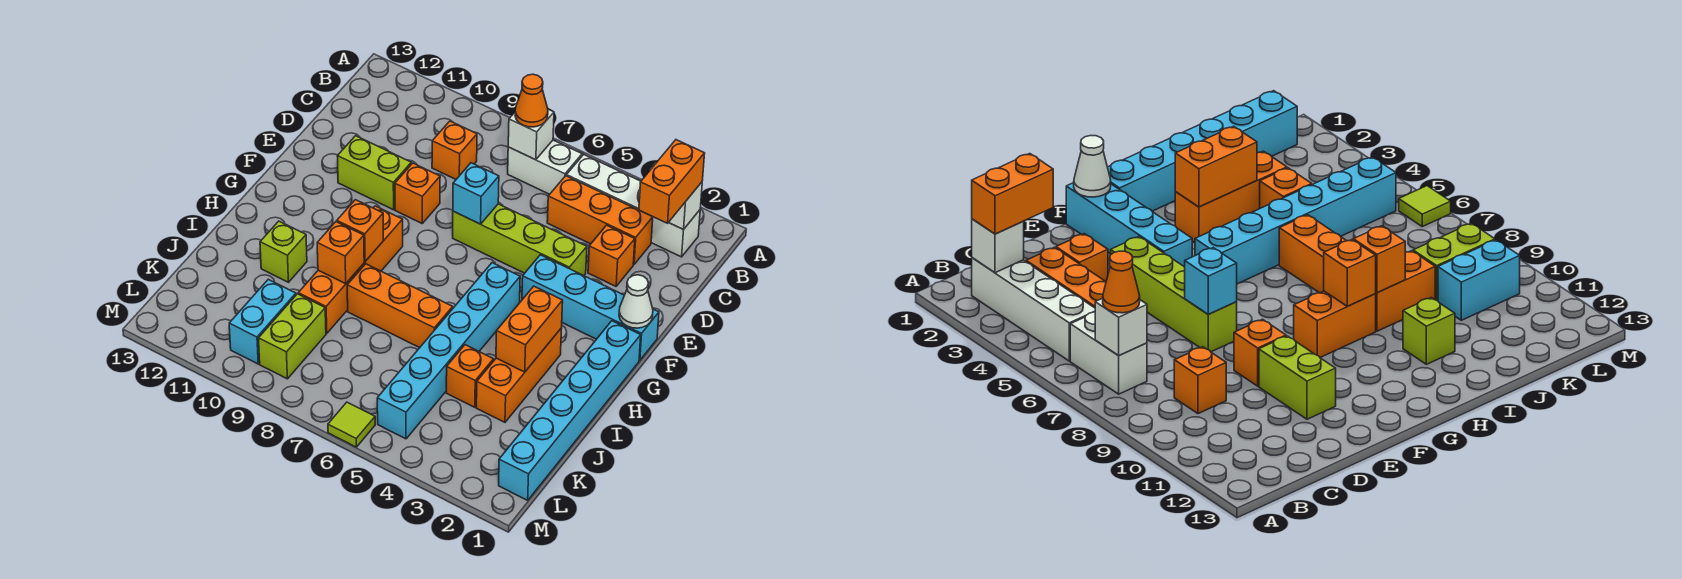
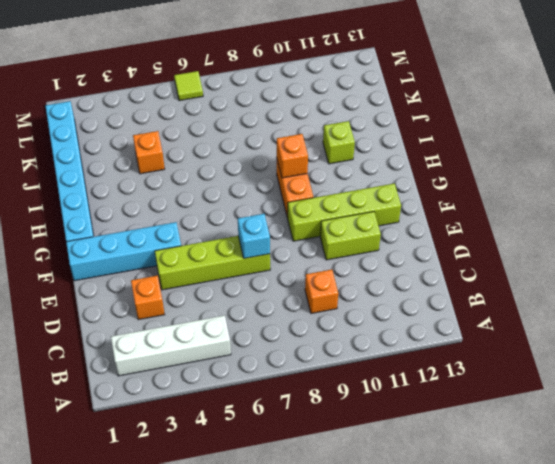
lime 1x4 brick [288,183,401,241] -> none
none -> white 1x2 brick [508,140,582,194]
none -> orange 1x3 brick [547,176,653,264]
none -> orange 1x1 brick [395,163,440,223]

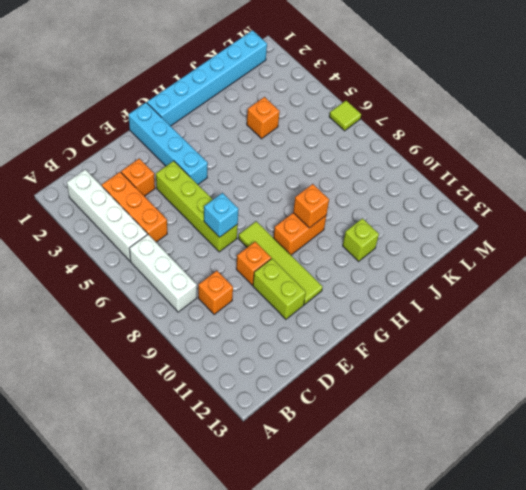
white 1x3 brick [129,234,197,312] -> white 1x2 brick [508,140,582,194]
lime 1x4 tile [239,221,323,305] -> none
none -> cyan 1x6 brick [377,263,520,439]
none -> orange 1x3 brick [476,328,562,422]
none -> orange 1x3 brick [347,264,453,348]

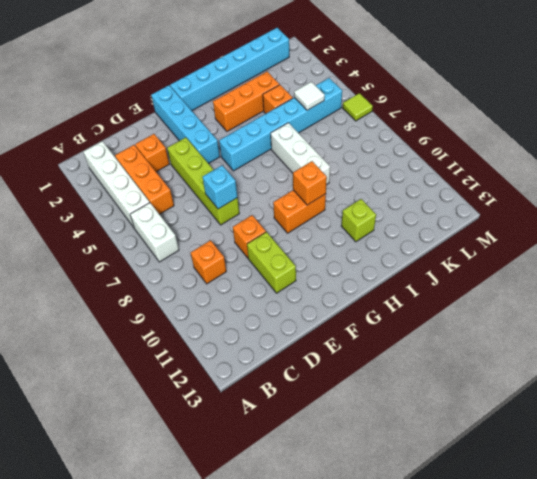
white 1x3 brick [271,123,330,185] -> orange 1x3 brick [347,264,453,348]
white 1x1 tile [294,82,325,110] -> none
none -> orange 1x2 brick [298,264,364,333]
none -> lime 1x2 brick [258,294,326,379]
none -> cyan 1x2 brick [229,279,296,364]

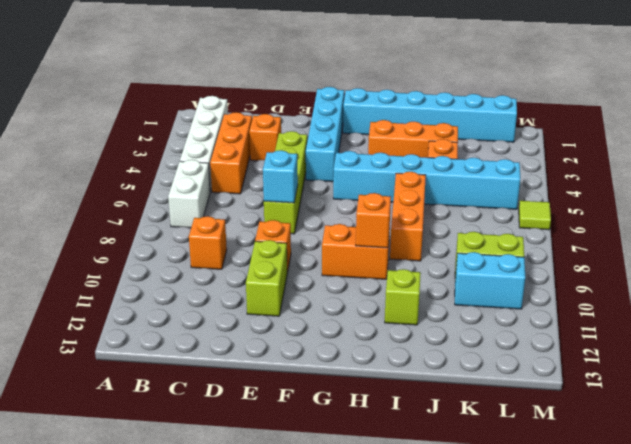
none -> orange 1x2 brick [298,264,364,333]
none -> white 1x1 brick [669,182,702,230]
none -> white 1x1 brick [508,109,554,160]

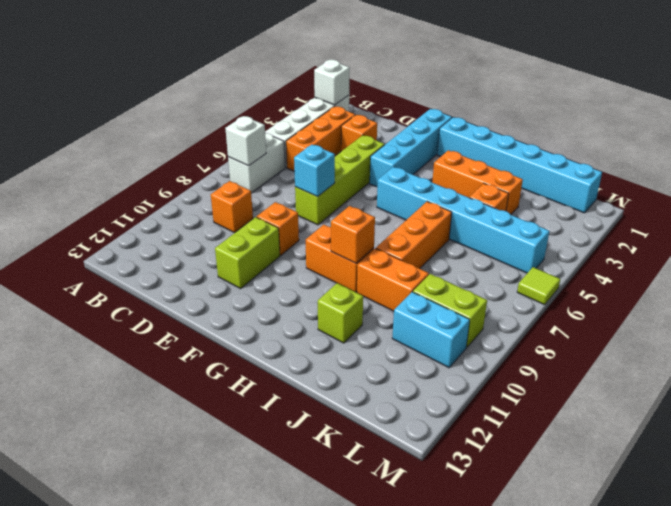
none -> white 1x1 cone [619,275,653,328]
none -> orange 1x2 brick [496,286,563,372]
none -> orange 1x1 brick [317,222,365,284]

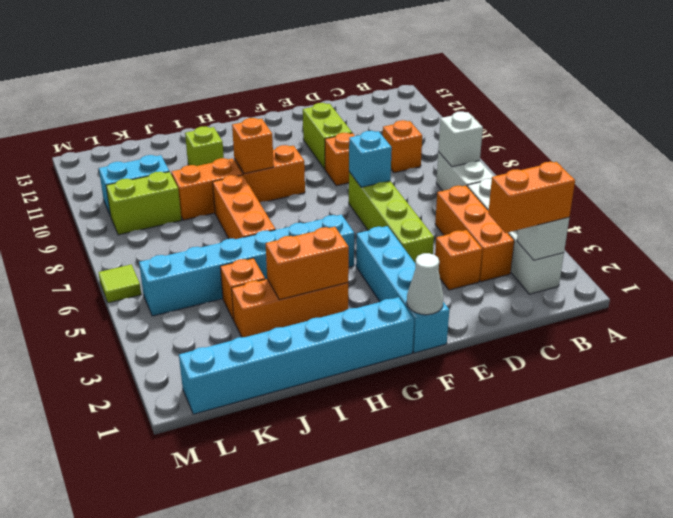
none -> orange 1x1 brick [317,222,365,284]
none -> orange 1x1 cone [515,74,548,127]

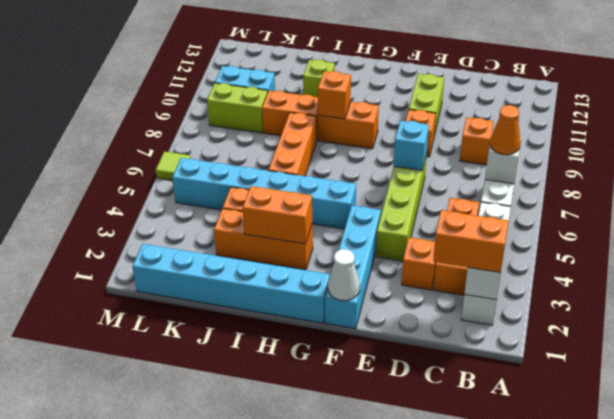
none -> orange 1x1 brick [317,222,365,284]

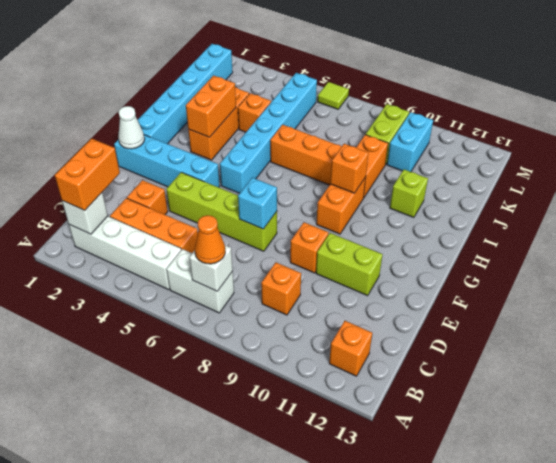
orange 1x1 brick [329,321,372,376] -> orange 1x1 brick moved to [317,222,365,284]

